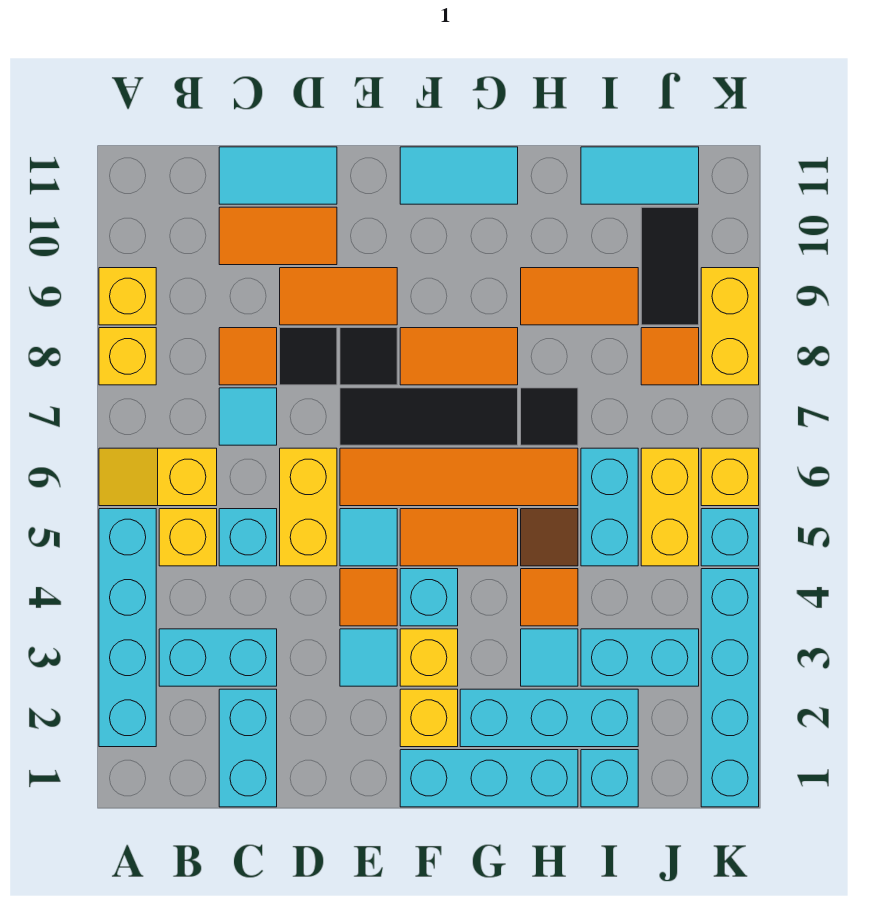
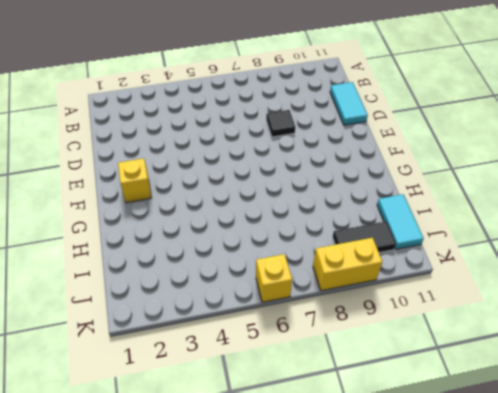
none -> cyan 1x4 brick [99,509,156,747]
none -> yellow 1x2 slope [99,448,217,506]
none -> yellow 1x1 brick [99,328,156,385]
none -> yellow 1x1 brick [99,268,156,325]

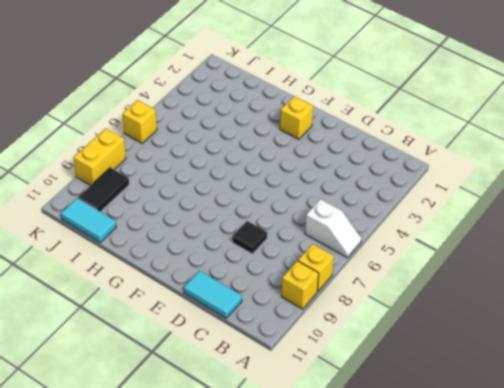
white 1x2 slope [305,199,362,258] -> yellow 1x2 slope [99,448,217,506]
none -> cyan 1x4 brick [99,509,156,747]
none -> cyan 1x2 brick [159,629,277,686]
none -> yellow 1x1 brick [159,509,217,566]
none -> cyan 1x2 brick [219,689,277,807]

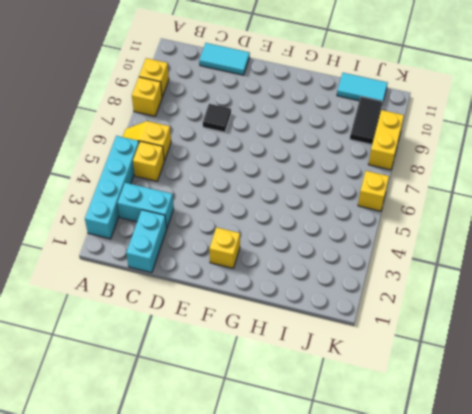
none -> cyan 1x1 brick [219,509,277,566]
none -> cyan 1x1 tile [219,388,277,445]
none -> orange 1x1 tile [219,328,277,385]
none -> orange 1x2 tile [219,207,337,265]

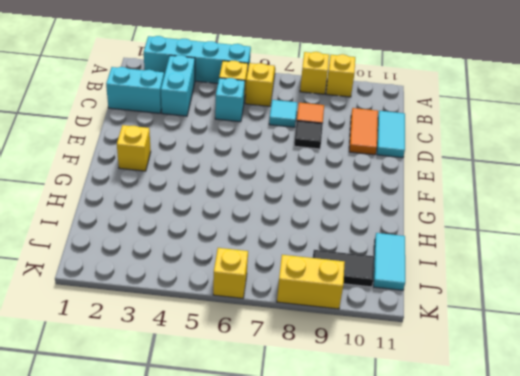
none -> yellow 1x2 brick [280,448,337,566]
none -> orange 1x2 tile [280,268,397,325]
none -> cyan 1x1 tile [340,629,397,686]
none -> orange 1x1 tile [340,569,397,626]

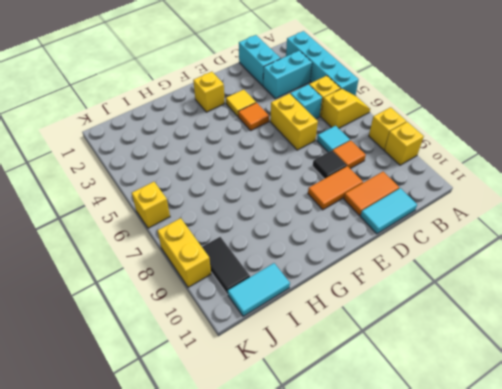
yellow 1x1 tile [226,90,256,116] -> cyan 1x1 tile [340,629,397,686]
none -> cyan 1x1 tile [340,509,397,566]
none -> orange 1x4 tile [340,448,578,506]
none -> black 1x3 tile [340,388,518,445]
none -> black 1x1 tile [340,328,397,385]

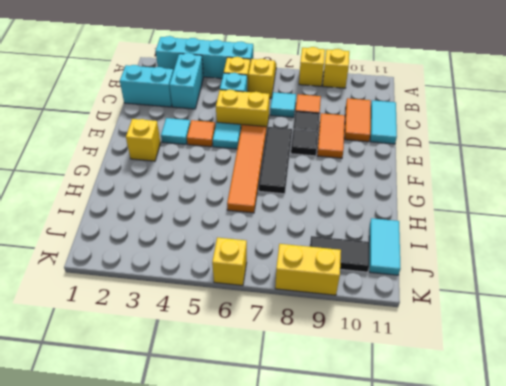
none -> cyan 1x3 brick [400,750,578,807]
none -> yellow 1x1 brick [400,629,458,686]
none -> cyan 1x1 brick [400,569,458,626]
none -> orange 1x2 tile [400,509,518,566]

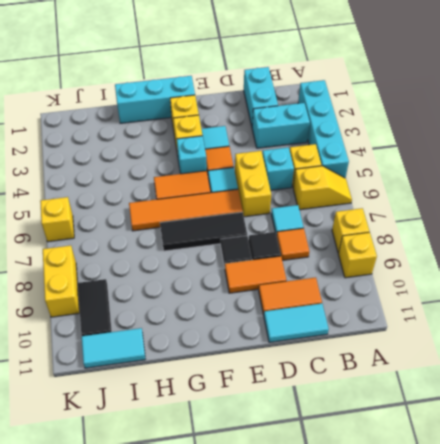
none -> orange 1x2 tile [400,328,518,385]
none -> cyan 1x2 tile [400,147,518,204]
none -> cyan 1x3 brick [460,689,638,747]
none -> cyan 1x1 tile [521,629,578,686]

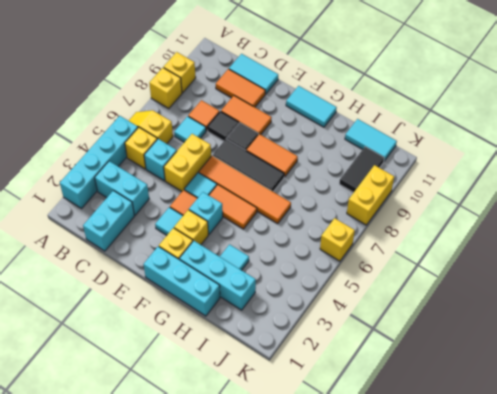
none -> orange 1x1 tile [521,569,578,626]
none -> brown 1x1 tile [521,509,578,566]
none -> black 1x1 tile [521,388,578,445]
none -> orange 1x2 tile [521,268,638,325]

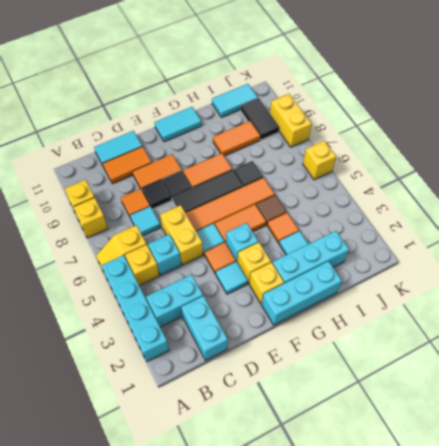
none -> cyan 1x1 brick [581,750,638,807]
none -> cyan 1x2 brick [581,629,699,686]
none -> cyan 1x2 brick [581,448,638,566]
none -> yellow 1x2 brick [641,448,699,566]

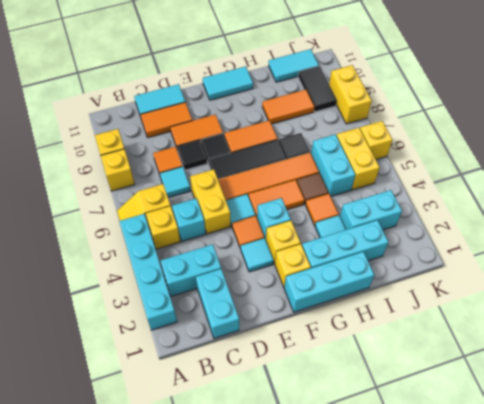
none -> cyan 1x1 brick [581,750,638,807]
none -> orange 1x1 tile [641,328,699,385]
none -> cyan 1x4 brick [701,569,759,807]
none -> cyan 1x1 brick [701,509,759,566]

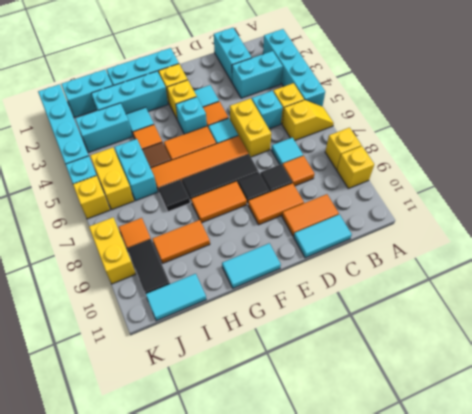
cyan 1x2 brick [61,70,113,118] -> cyan 1x1 brick [581,750,638,807]

